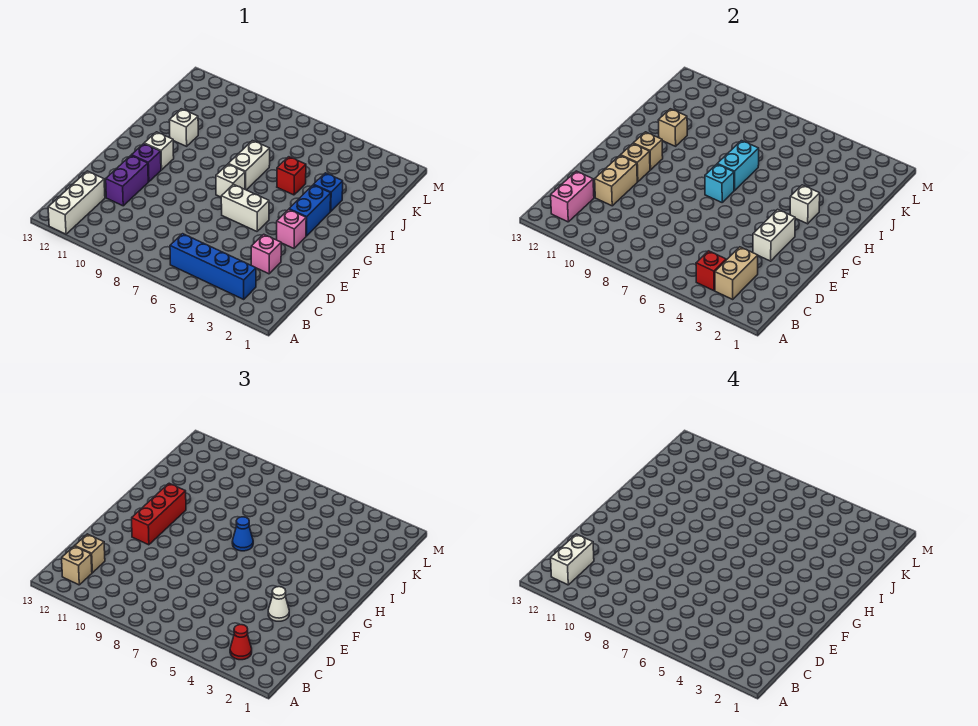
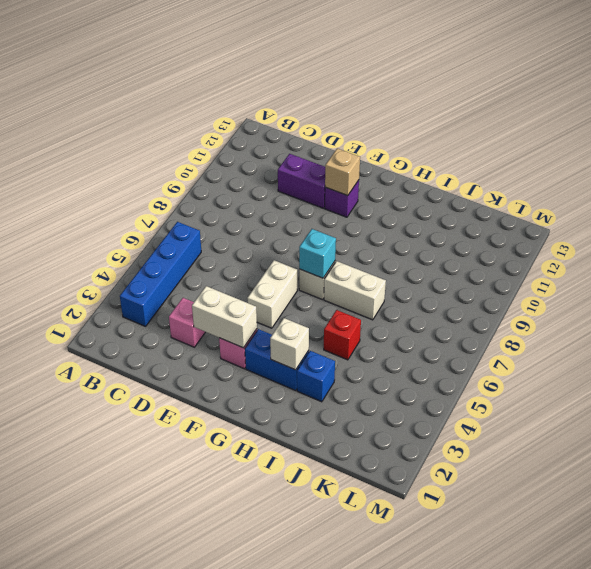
none -> white 1x3 brick [48,171,105,234]
none -> white 1x1 brick [144,132,174,170]
none -> white 1x1 brick [169,109,198,146]
none -> tan 1x2 brick [715,247,758,299]

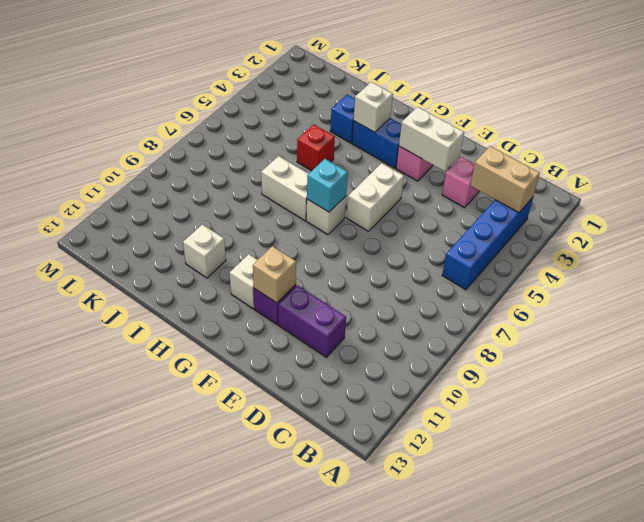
none -> white 1x3 brick [48,171,105,234]
none -> red 1x1 brick [696,251,726,291]
none -> pink 1x2 brick [551,171,594,222]
none -> tan 1x2 brick [595,155,637,206]

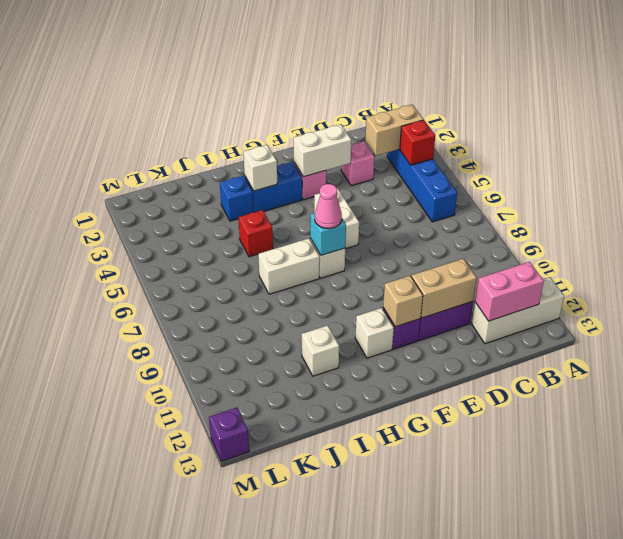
pink 1x1 cone [315,184,342,229] -> none
purple 1x1 brick [209,408,249,461] -> none
none -> tan 1x1 brick [633,132,663,170]
none -> cyan 1x2 brick [718,141,759,191]
none -> tan 1x1 brick [658,109,687,146]
none -> red 1x1 cone [230,625,252,660]

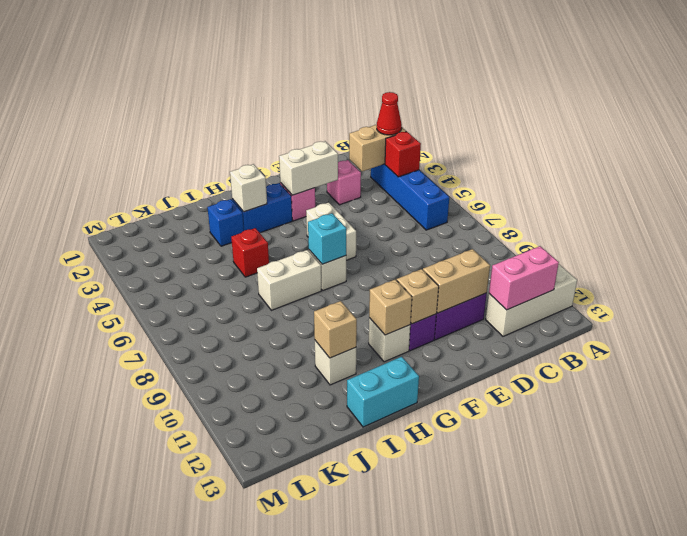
cyan 1x2 brick [347,357,419,427] -> cyan 1x2 brick moved to [718,141,759,191]
none -> tan 1x1 brick [62,546,92,585]
none -> tan 1x1 brick [75,534,105,573]
none -> white 1x1 cone [268,587,289,621]
none -> red 1x3 brick [132,483,186,545]

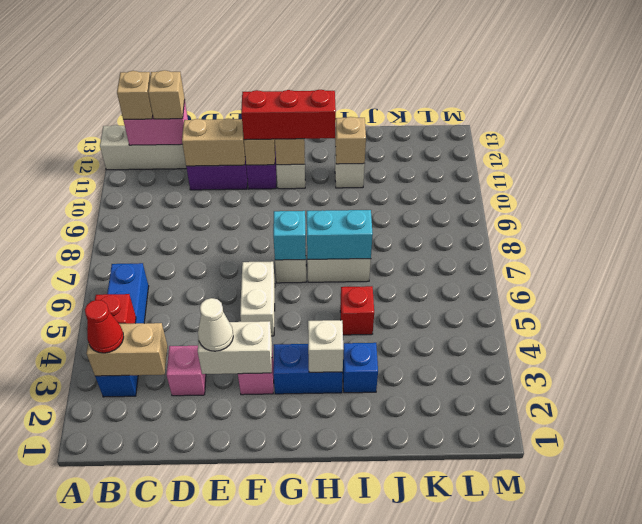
none -> blue 1x1 cone [232,517,253,551]
none -> white 1x2 brick [551,534,594,585]

